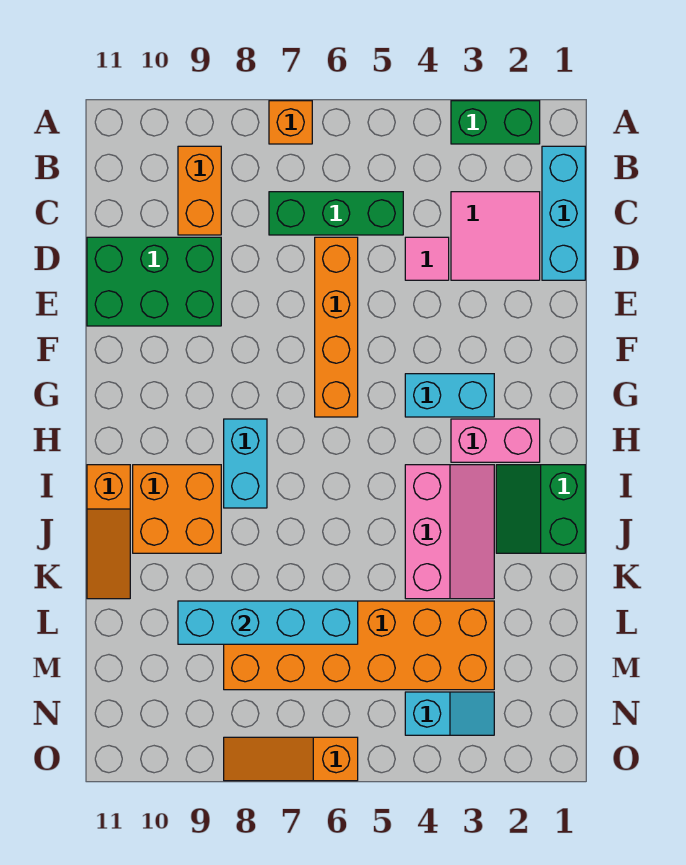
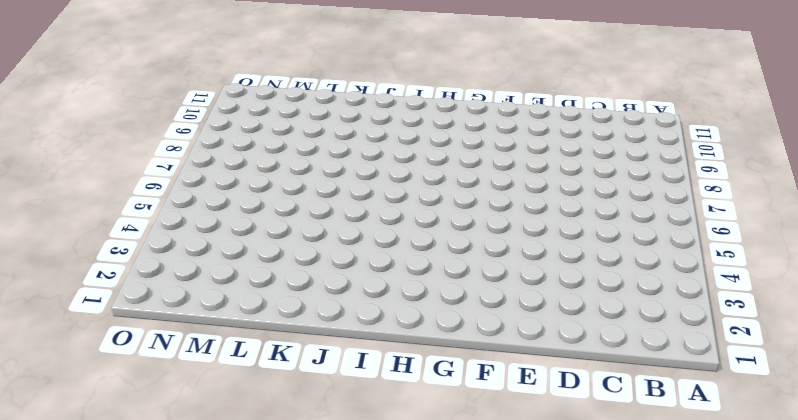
none -> green 1x2 brick [451,101,540,144]
none -> orange 1x1 brick [269,101,312,144]
none -> cyan 1x3 brick [542,146,585,280]

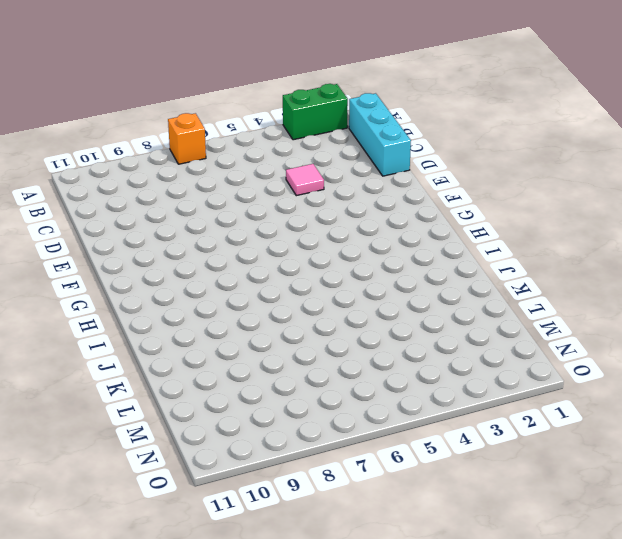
none -> orange 1x2 brick [178,146,221,235]
none -> pink 2x2 tile [451,192,540,280]
none -> green 1x3 brick [269,192,403,235]

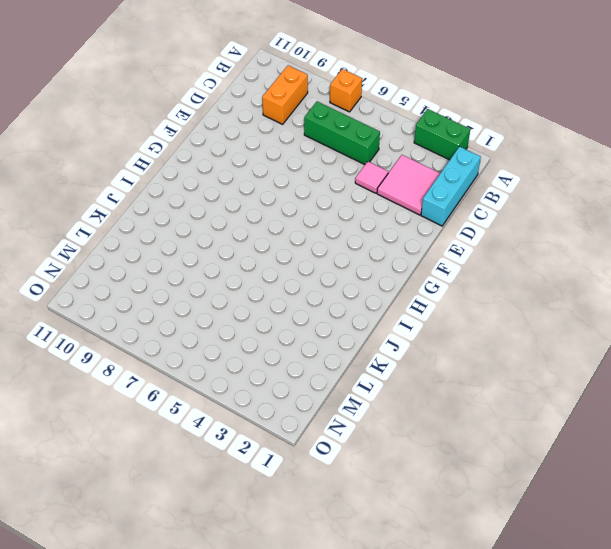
none -> orange 1x4 brick [315,237,358,417]
none -> green 2x3 brick [87,237,221,326]
none -> cyan 1x2 brick [405,374,494,417]

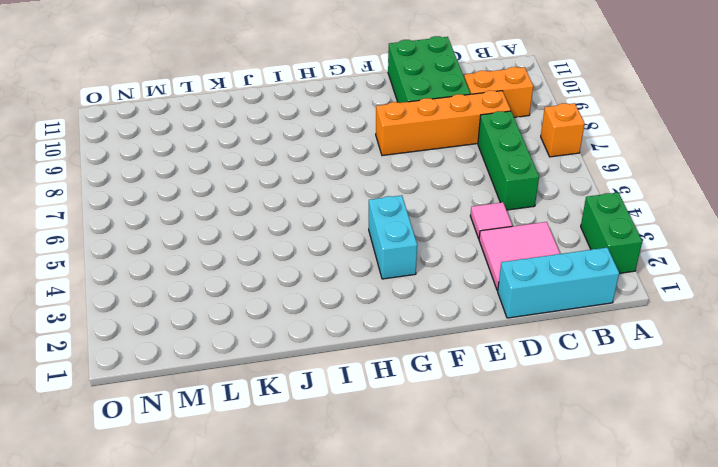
orange 1x4 brick [376,90,511,156] -> orange 1x4 brick moved to [315,237,358,417]
none -> pink 1x2 brick [451,419,540,462]
none -> cyan 1x2 brick [224,419,267,508]
none -> green 2x2 slope [496,465,585,553]

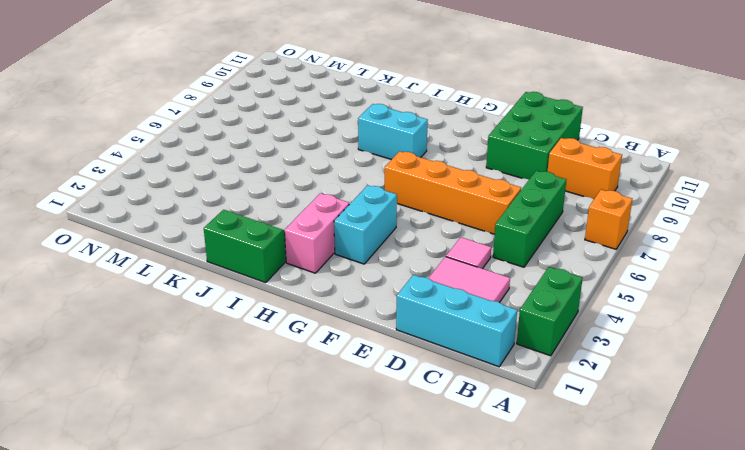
none -> pink 2x3 slope [405,465,494,599]
none -> orange 2x2 brick [133,465,221,553]
none -> orange 1x3 slope [87,465,130,599]

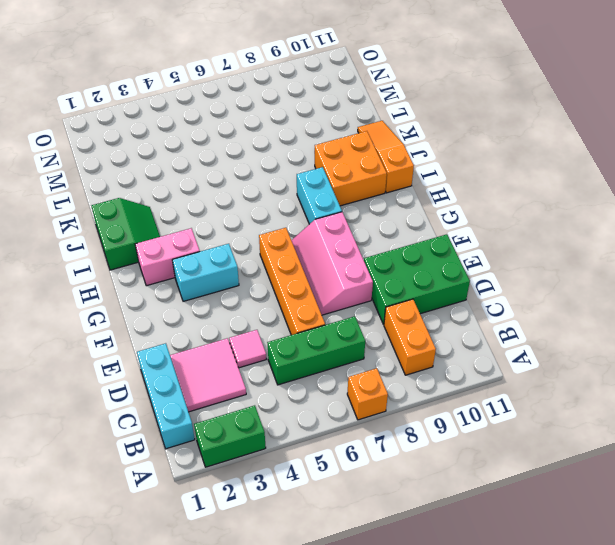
pink 2x3 slope [291,212,373,315] -> pink 2x3 slope moved to [405,465,494,599]
none -> orange 2x6 brick [224,601,494,690]
none -> cyan 1x2 slope [405,692,494,735]
none -> orange 1x3 slope [224,737,358,781]

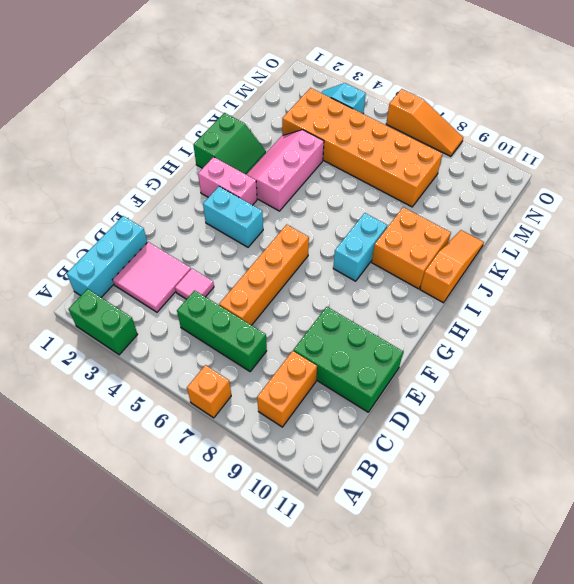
none -> cyan 1x4 brick [178,601,358,644]

